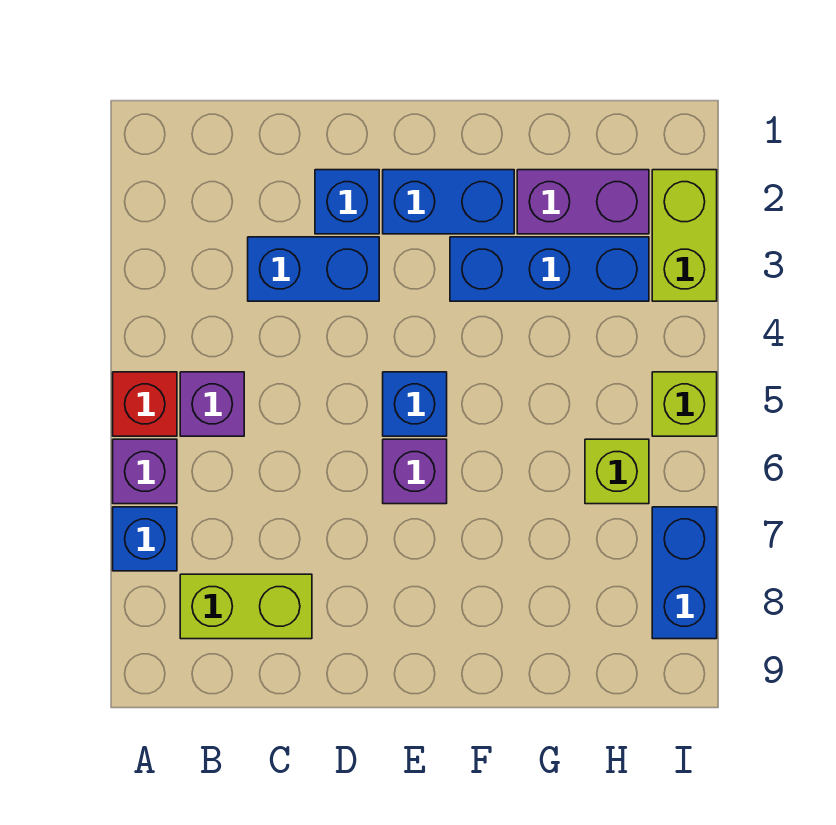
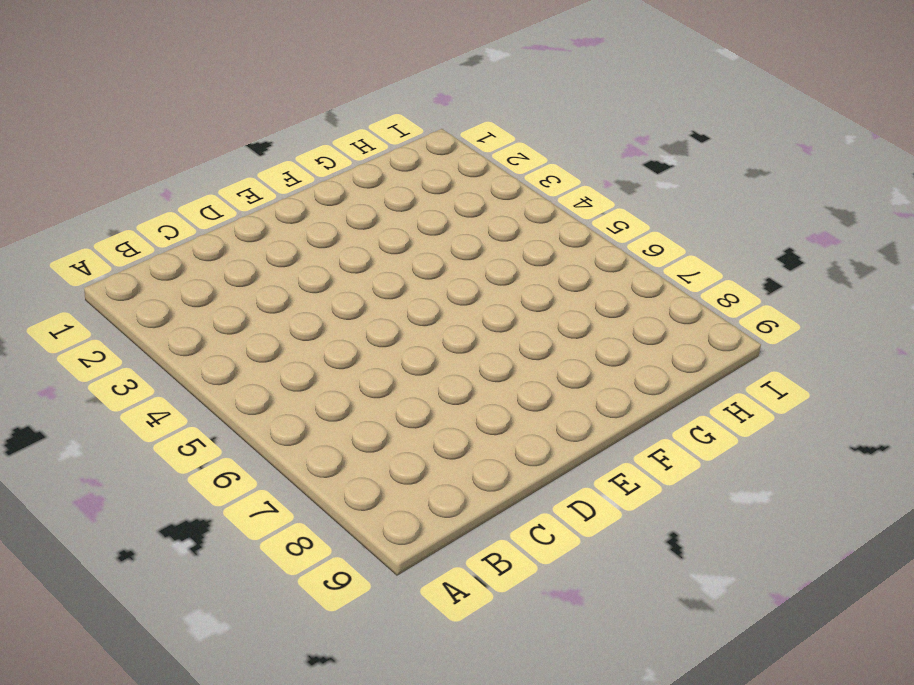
none -> red 1x1 brick [113,372,177,436]
none -> purple 1x1 brick [113,439,177,504]
none -> blue 1x1 brick [113,507,177,571]

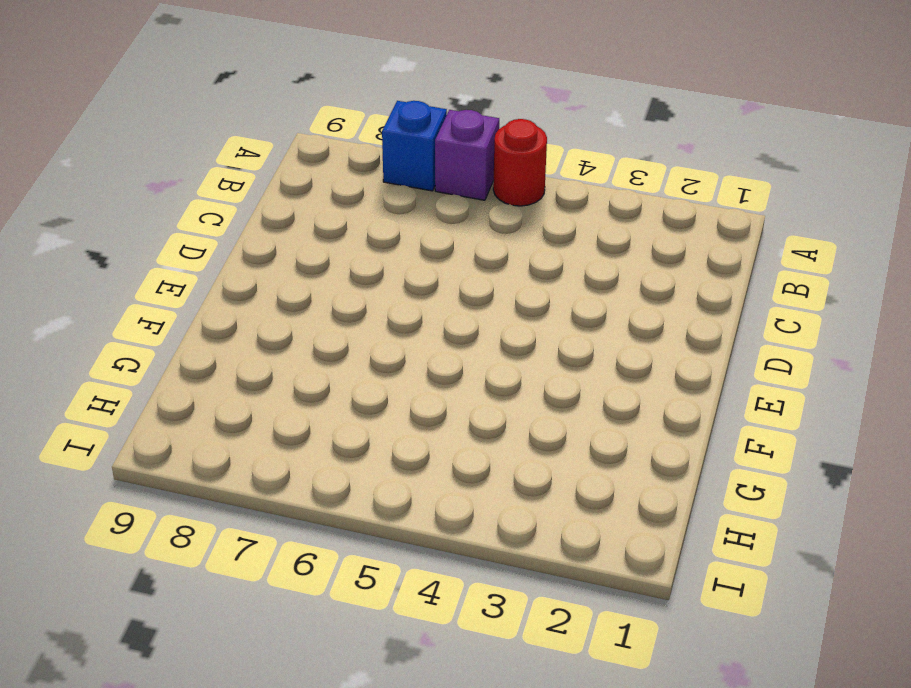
red 1x1 round brick [493,119,547,206] -> red 1x1 brick [113,372,177,436]
none -> purple 1x1 brick [180,372,244,436]
none -> lime 1x2 brick [180,574,312,639]
none -> blue 1x2 brick [248,237,379,301]

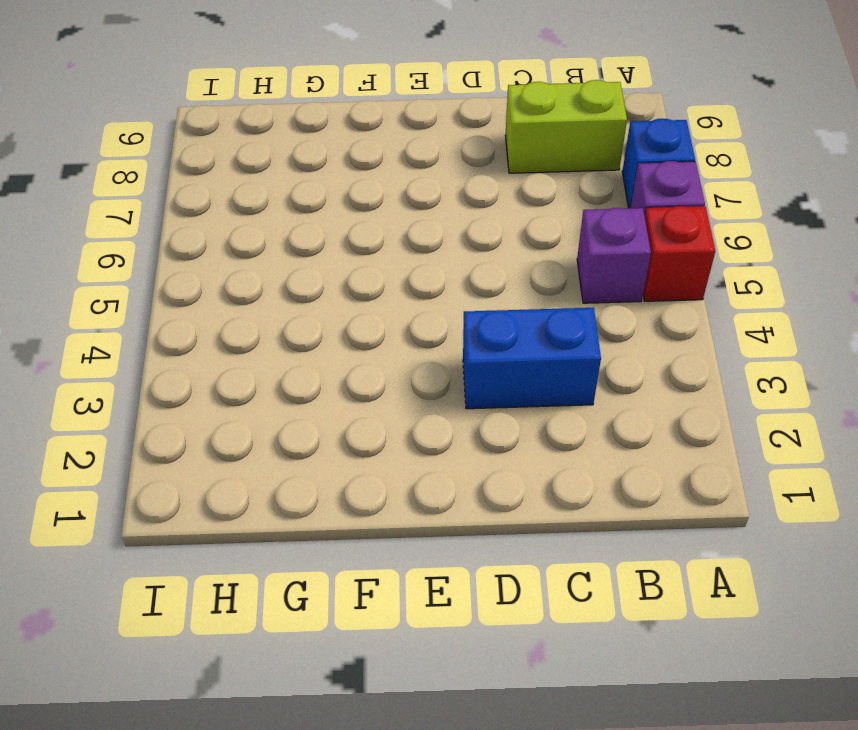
none -> blue 1x1 brick [315,170,379,234]
none -> blue 1x2 brick [383,170,514,234]
none -> blue 1x1 brick [383,372,447,436]

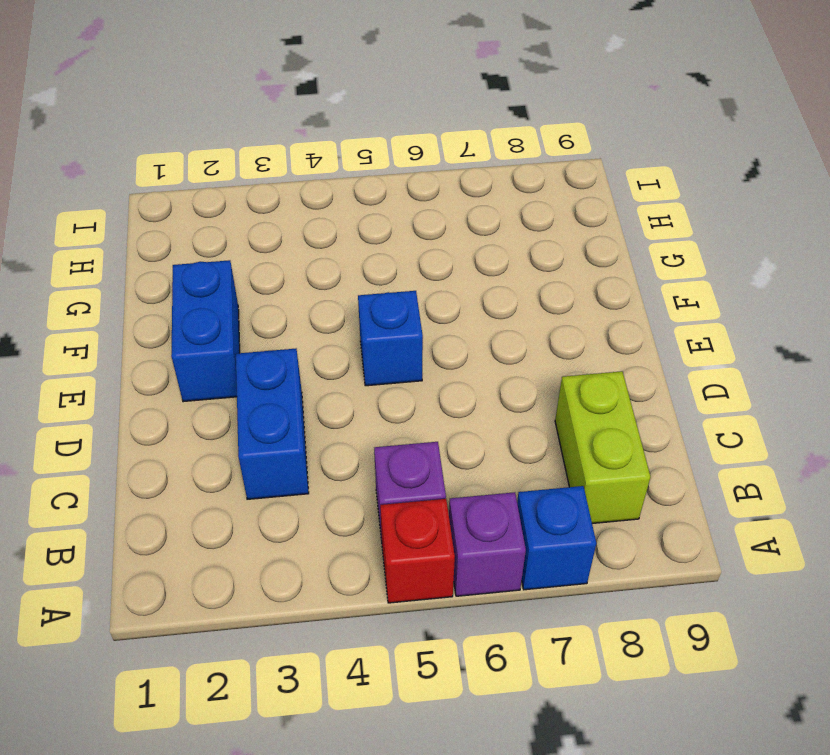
none -> blue 1x1 brick [315,170,379,234]
none -> purple 1x1 brick [383,439,447,504]
none -> blue 1x3 brick [450,237,649,301]

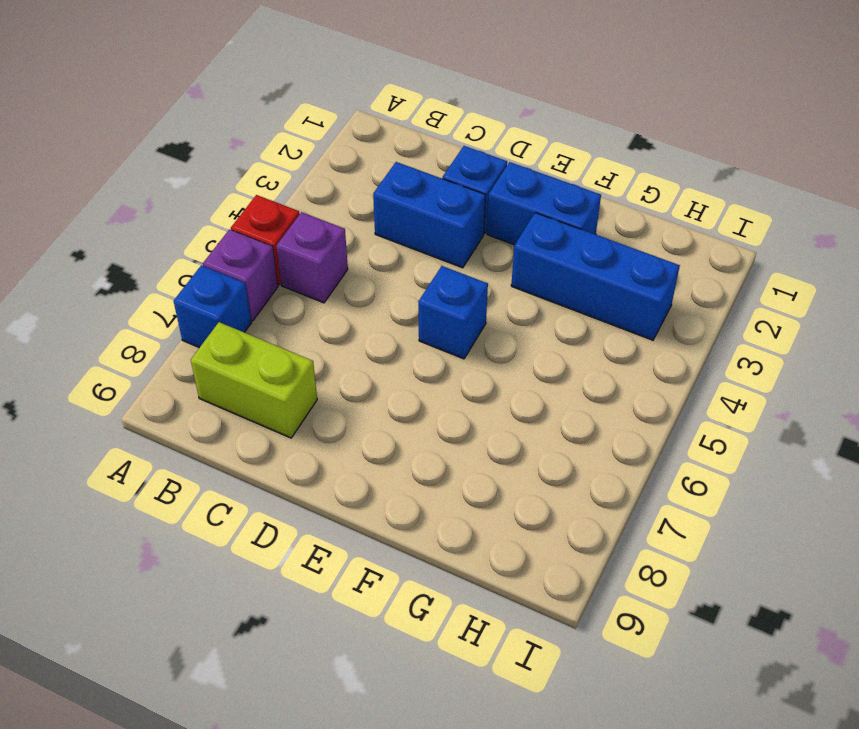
none -> purple 1x1 brick [383,439,447,504]
none -> purple 1x2 brick [517,170,649,234]
none -> lime 1x1 brick [585,439,649,504]

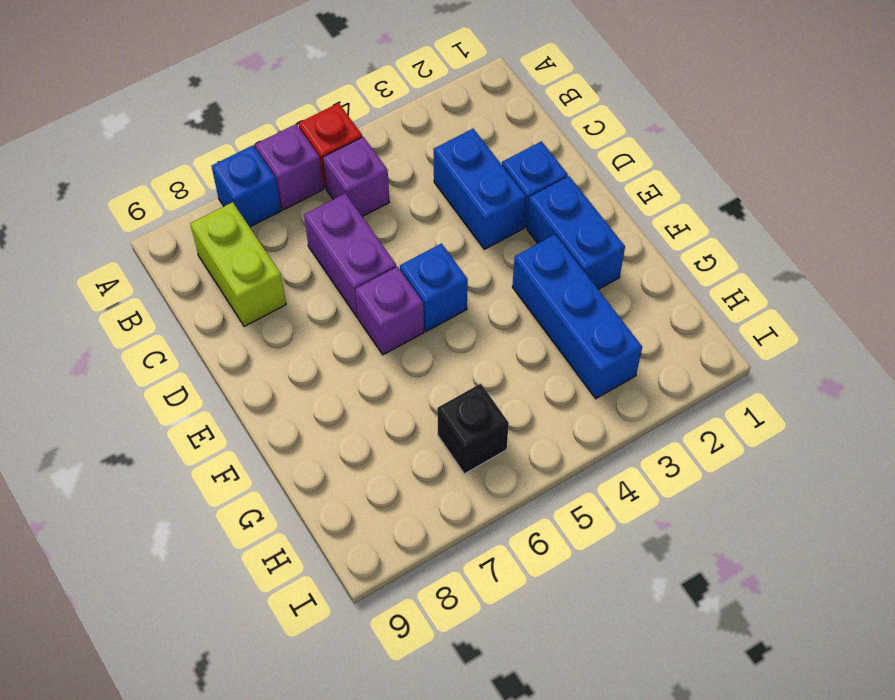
purple 1x2 brick [304,194,397,317] -> purple 1x2 brick moved to [517,170,649,234]
black 1x1 brick [437,384,509,474] -> lime 1x1 brick [585,439,649,504]
none -> lime 1x2 brick [652,170,717,301]
none -> lime 1x1 brick [652,372,717,436]
none -> blue 1x2 brick [652,507,717,639]

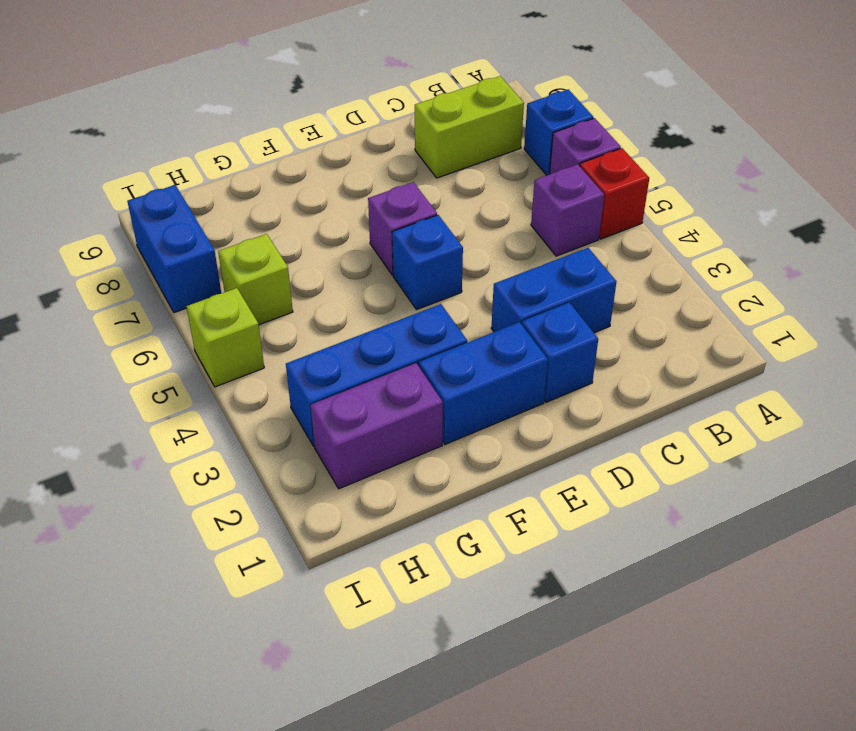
none -> lime 1x2 brick [652,170,717,301]

